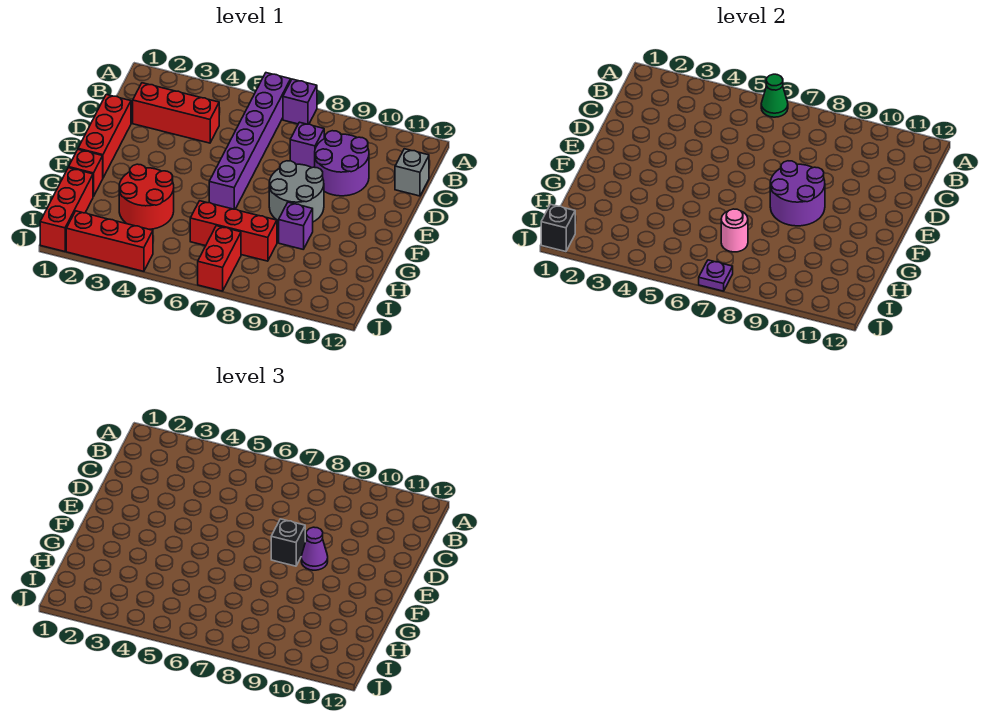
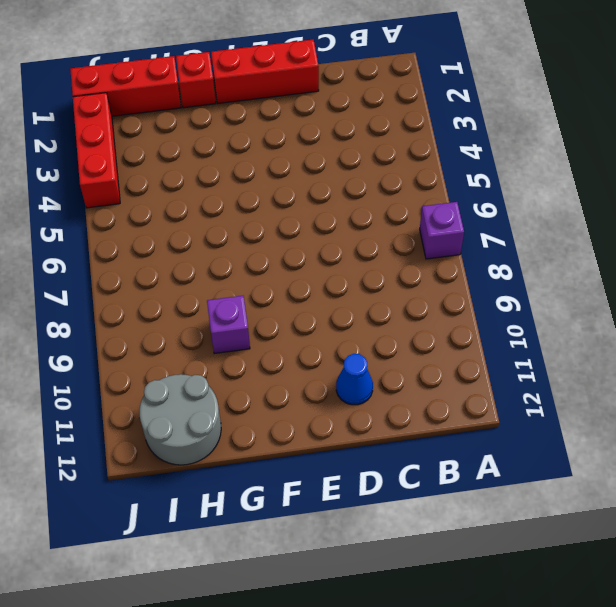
blue 1x1 cone [336,354,373,405] -> none
grey 2x2 round brick [140,374,221,465] -> grey 2x2 round brick moved to [269,161,324,222]
none -> purple 1x6 brick [209,73,291,209]
none -> red 1x3 brick [133,83,219,143]
none -> purple 1x1 brick [290,122,324,168]

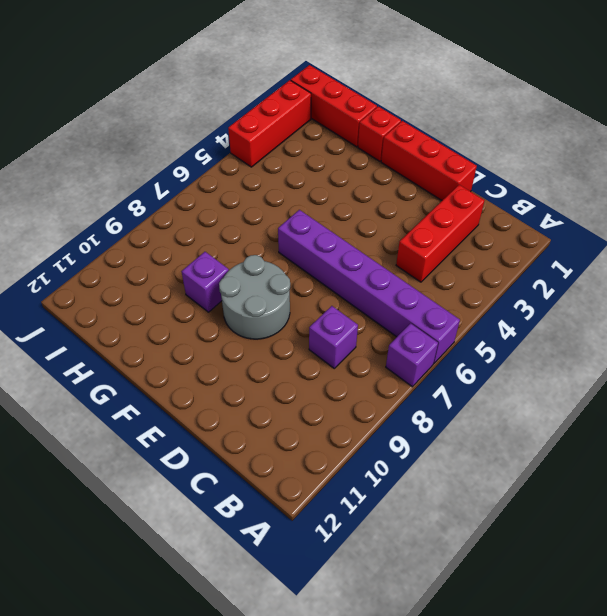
none -> purple 2x2 round brick [315,131,369,196]
none -> grey 1x1 brick [395,149,429,196]
none -> red 2x2 round brick [119,164,174,229]

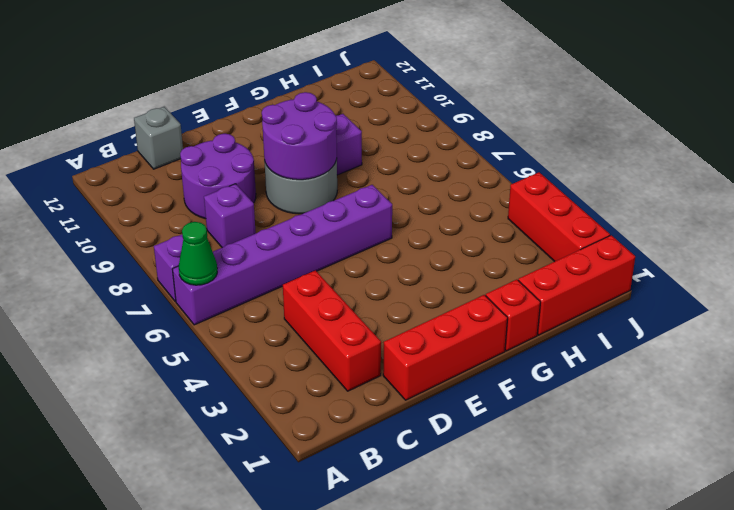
none -> red 2x2 round brick [119,164,174,229]
none -> red 1x3 brick [190,201,277,261]
none -> red 1x2 brick [198,226,241,291]

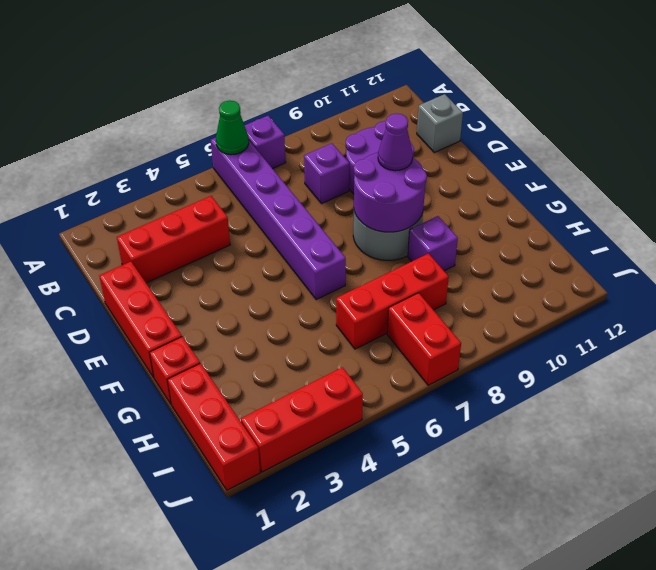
none -> red 2x2 round brick [119,164,174,229]
none -> pink 1x1 round brick [721,209,748,252]
none -> black 1x1 brick [541,204,575,252]

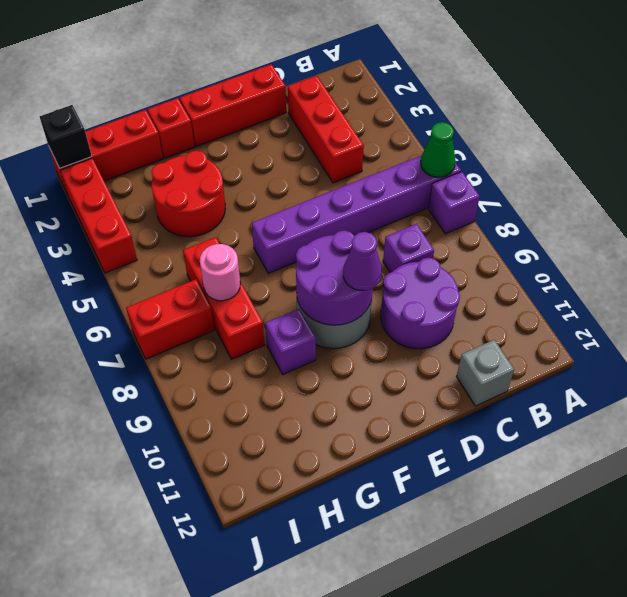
none -> purple 1x1 plate [699,260,733,291]
none -> black 1x1 brick [271,519,305,566]

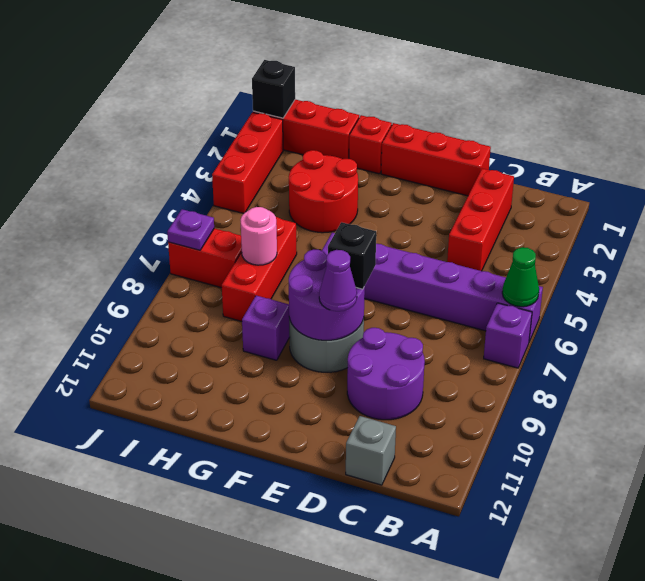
none -> purple 1x1 brick [290,122,324,168]

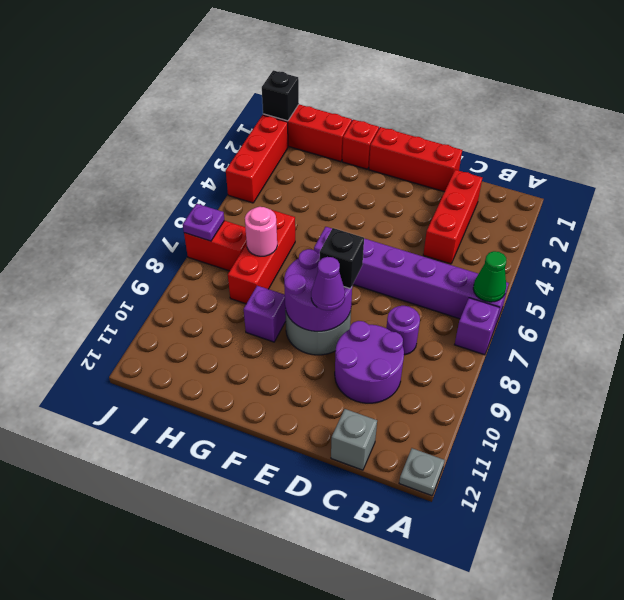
grey 1x1 plate [399,448,445,496] -> none
purple 1x1 round brick [386,306,420,355] -> purple 1x1 brick [290,122,324,168]
none -> red 2x2 round brick [119,164,174,229]

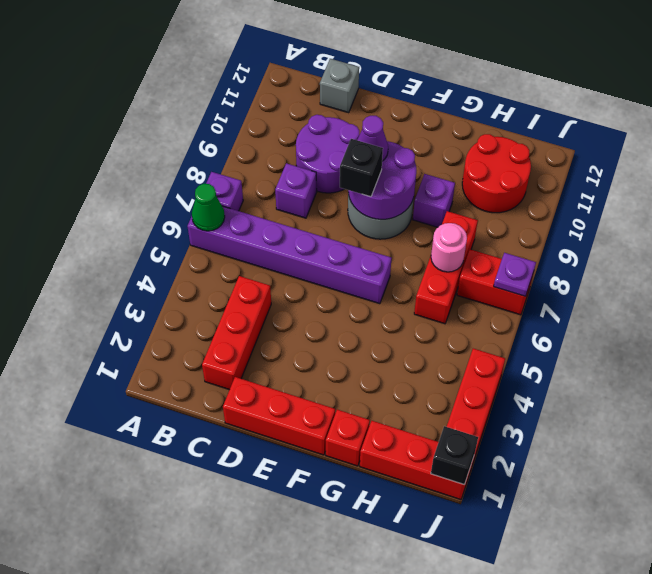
red 2x2 round brick [462,134,531,213] -> red 2x2 round brick moved to [119,164,174,229]

